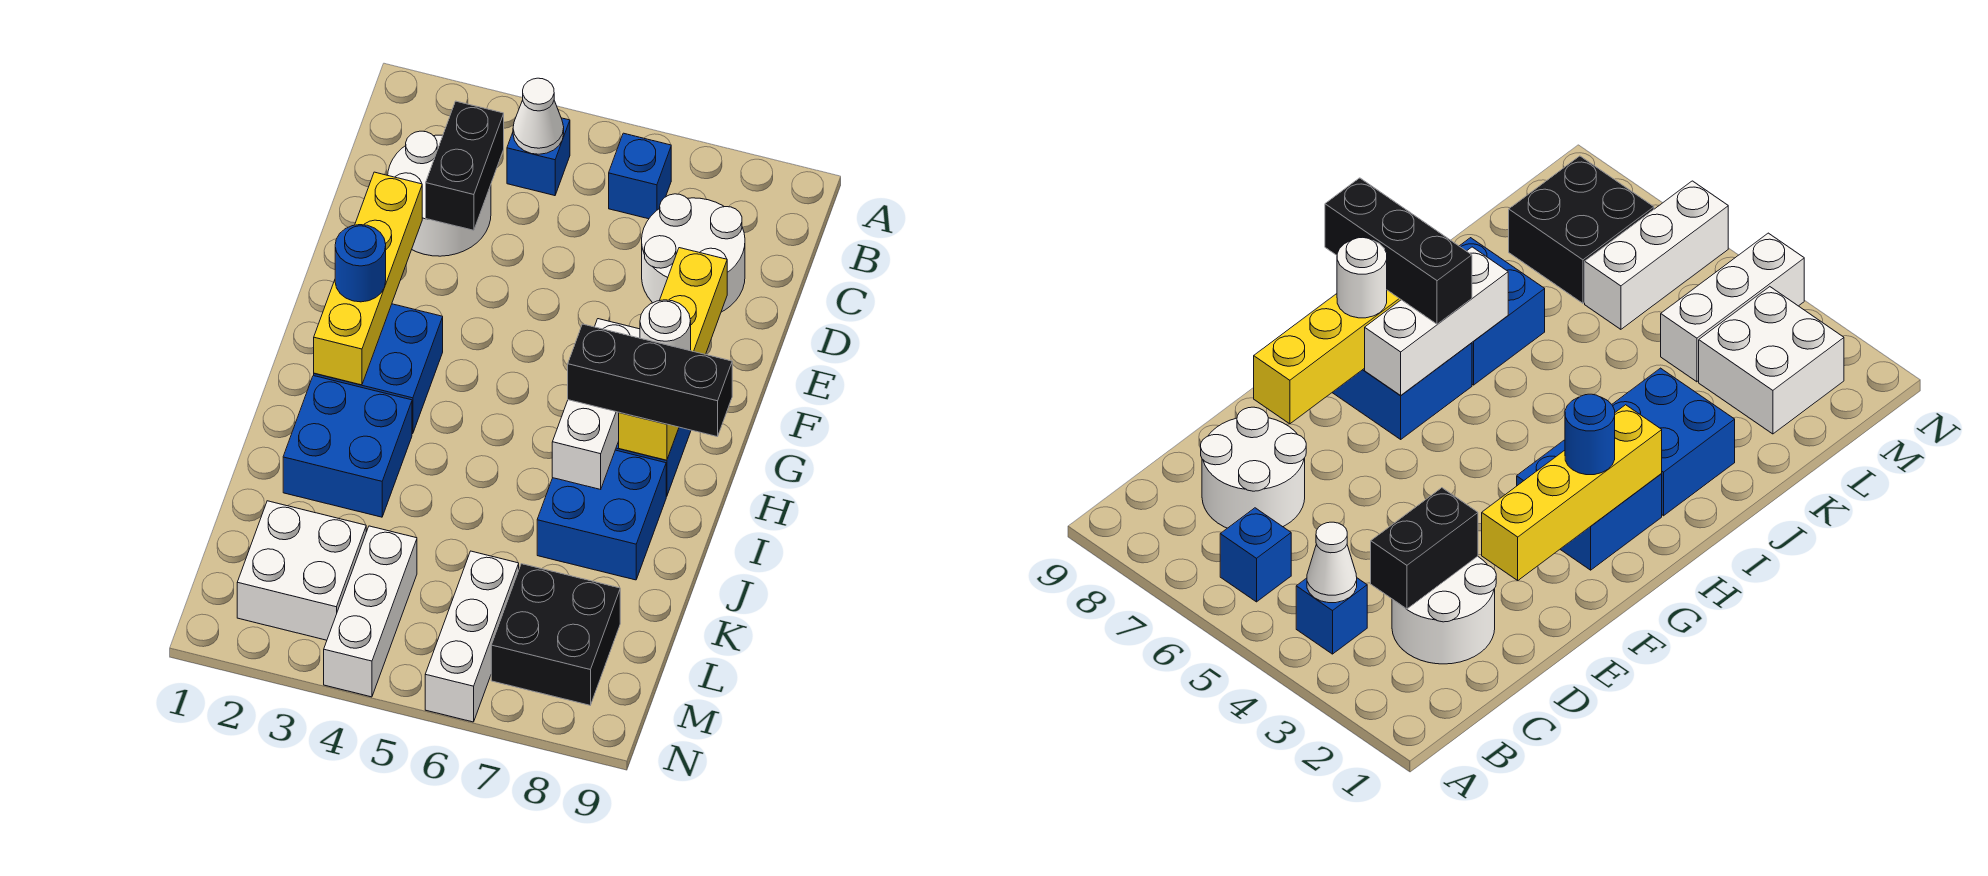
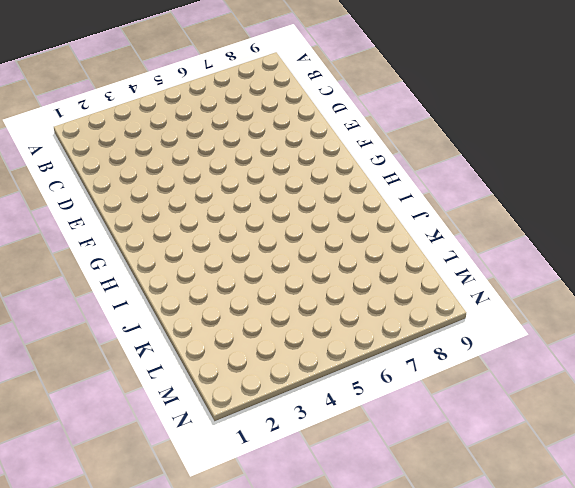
none -> blue 1x1 brick [507,118,570,196]
none -> blue 1x1 brick [609,133,671,219]
none -> white 2x2 round brick [388,131,491,256]

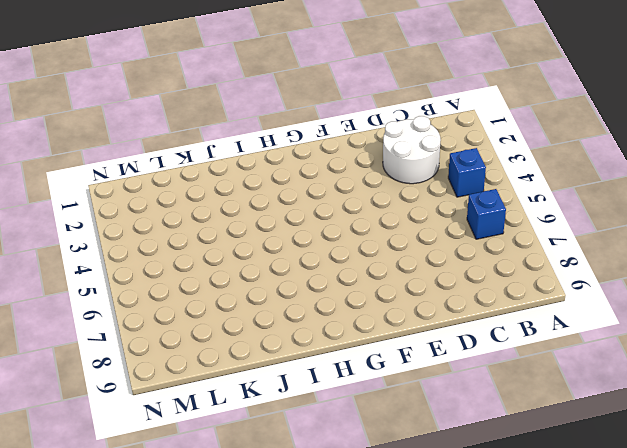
none -> white 2x2 round brick [642,194,745,312]
none -> blue 2x2 brick [314,304,443,434]
none -> blue 2x2 brick [1332,343,1472,439]

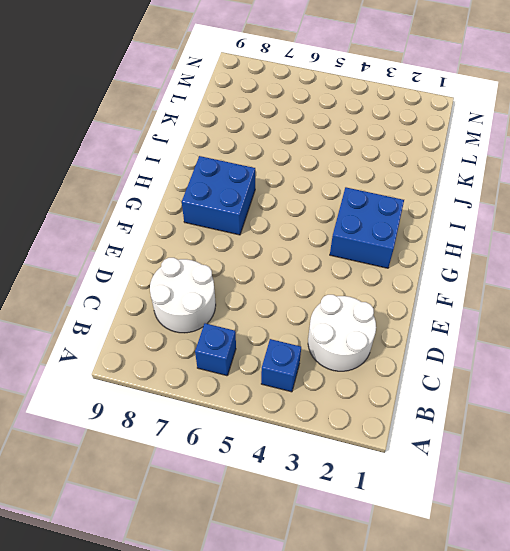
none -> blue 2x2 brick [283,376,412,517]
none -> blue 2x2 brick [537,450,666,580]
none -> white 2x2 brick [237,501,366,640]

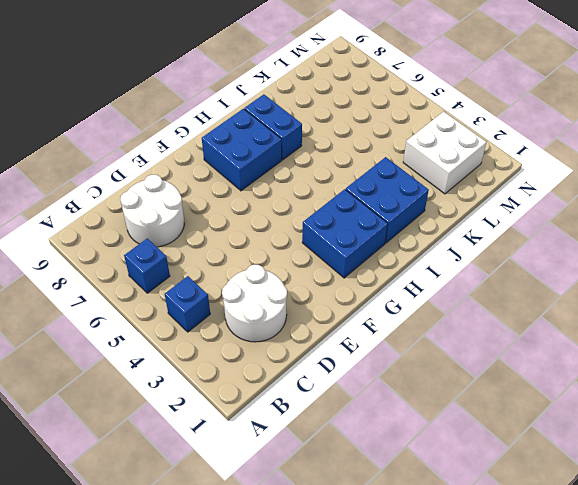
blue 1x2 brick [244,94,302,160] -> blue 2x2 brick [537,450,666,580]
none -> white 1x3 brick [324,526,417,697]
none -> white 1x3 brick [425,551,519,722]
none -> black 2x2 brick [491,564,620,705]

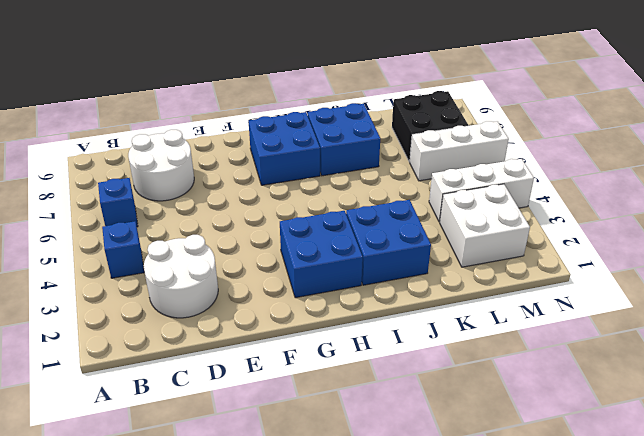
none -> white 1x1 cone [513,78,564,154]
none -> black 1x2 brick [426,101,504,230]
none -> yellow 1x4 brick [314,172,422,385]

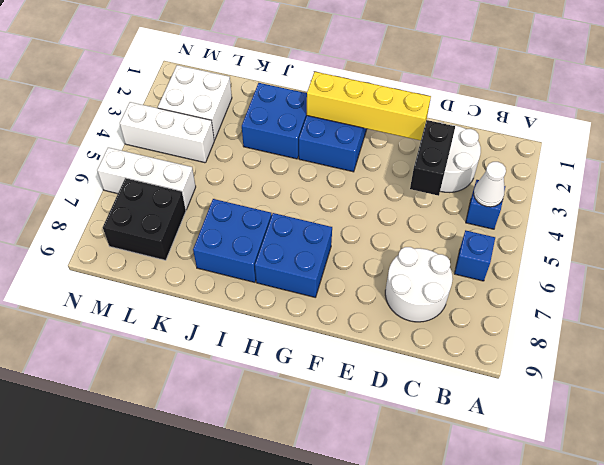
black 1x2 brick [410,120,455,196] -> black 1x2 brick turned to [426,101,504,230]
none -> yellow 1x4 brick [619,248,727,460]
none -> white 1x3 brick [552,319,640,489]
none -> blue 1x1 round brick [335,225,386,302]

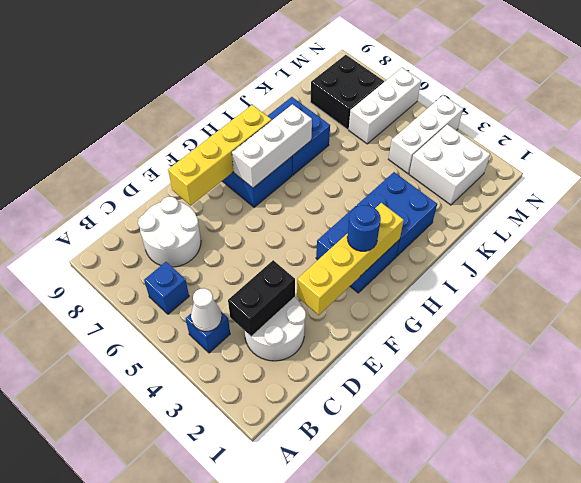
none -> white 1x1 round brick [640,300,691,351]
none -> black 1x3 brick [568,324,732,437]

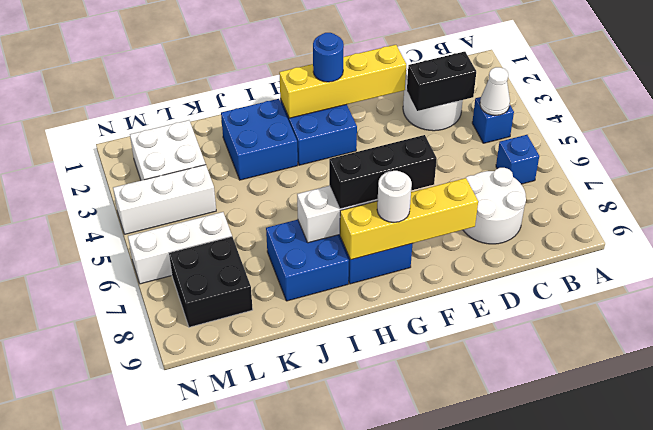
black 1x3 brick [329,135,437,209] -> black 1x3 brick turned to [568,324,732,437]

